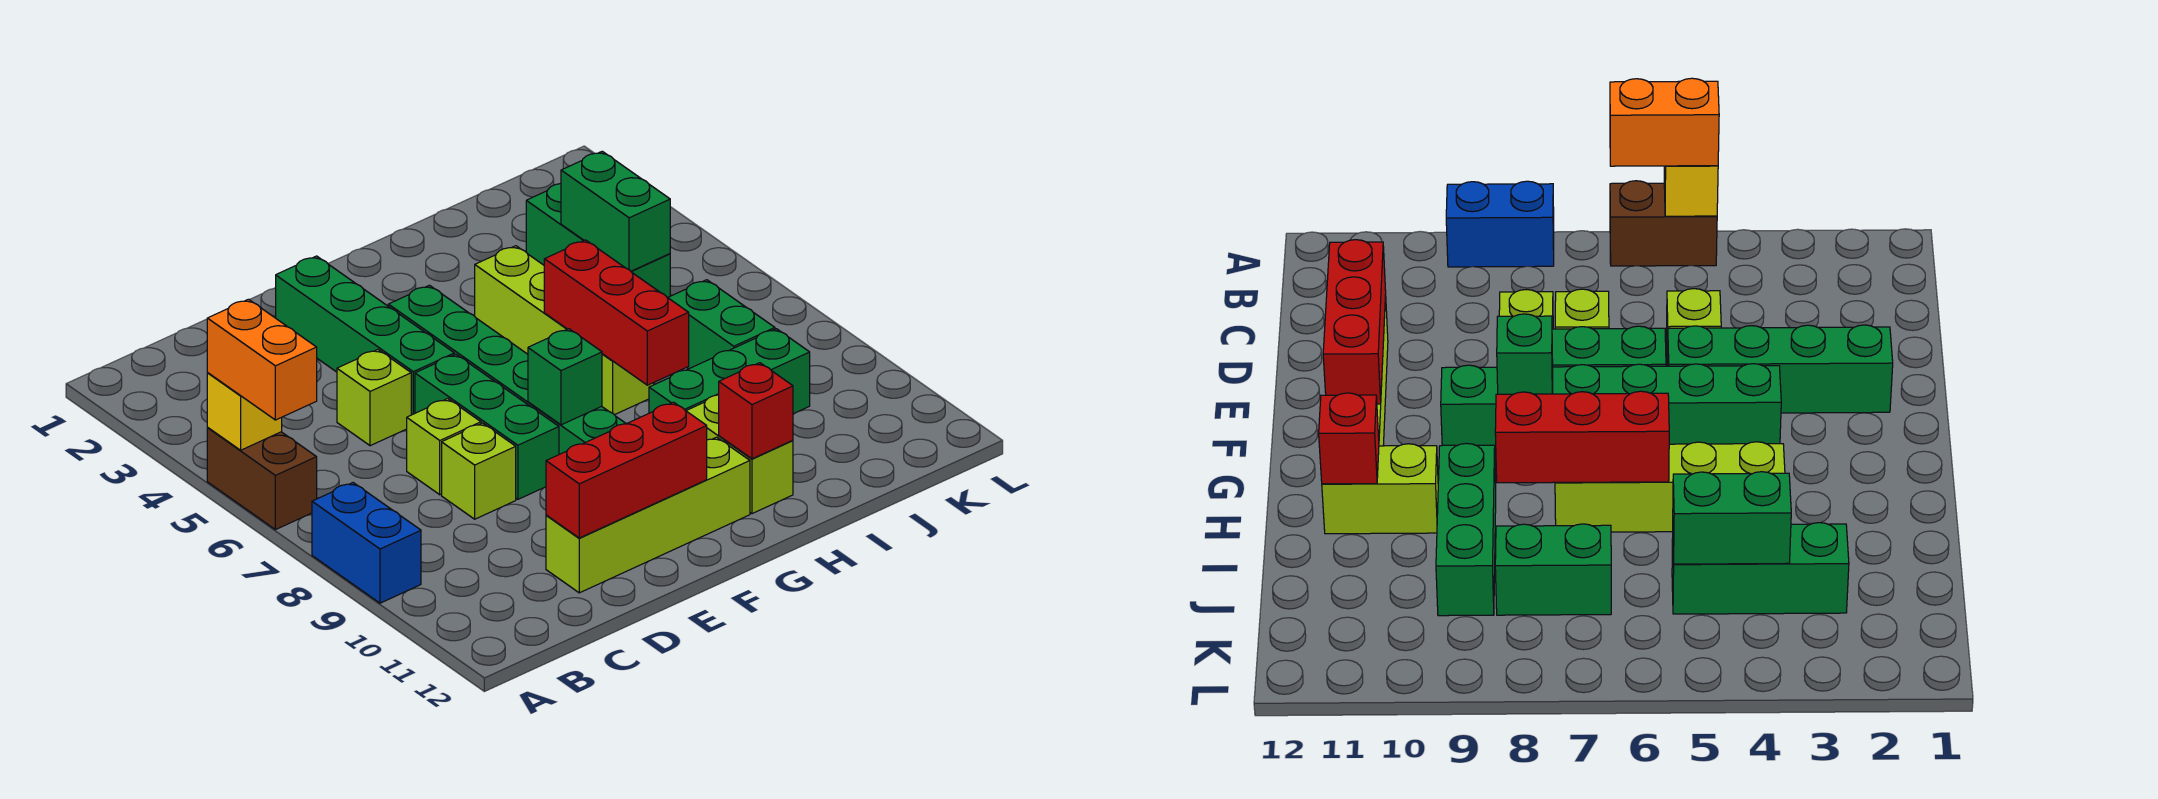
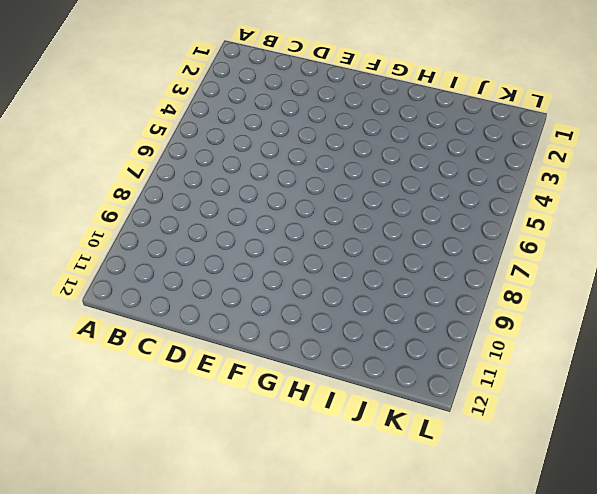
none -> brown 1x2 brick [207,428,317,530]
none -> blue 1x2 brick [312,483,421,603]
none -> lime 1x1 brick [337,350,411,446]

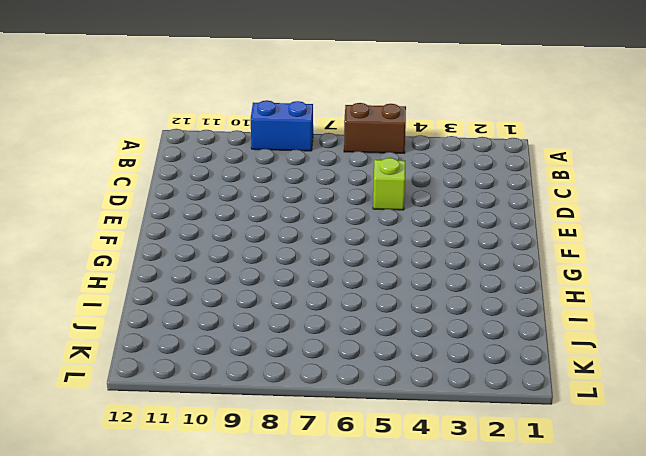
none -> lime 1x1 brick [407,399,481,495]
none -> lime 1x1 brick [442,423,516,519]
none -> lime 1x4 brick [546,437,750,593]

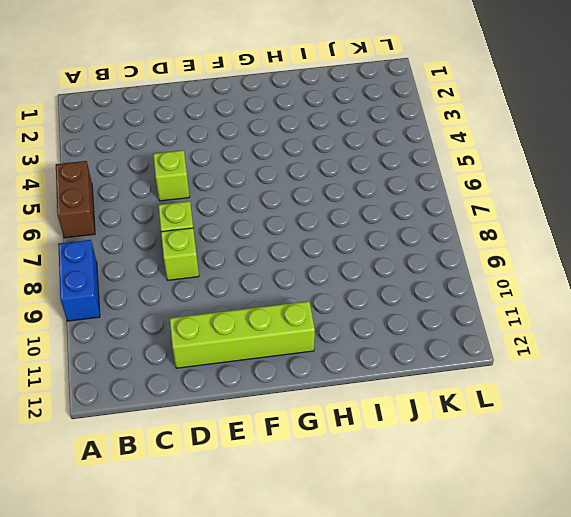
none -> green 1x4 brick [276,256,454,415]
none -> green 1x3 brick [415,354,559,499]
none -> green 1x6 brick [388,285,626,454]

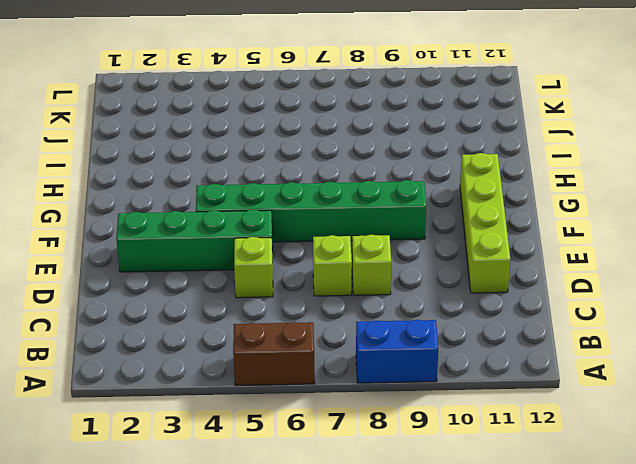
none -> green 1x3 brick [415,354,559,499]
none -> lime 1x4 brick [475,246,654,415]
none -> green 1x3 brick [649,329,810,414]

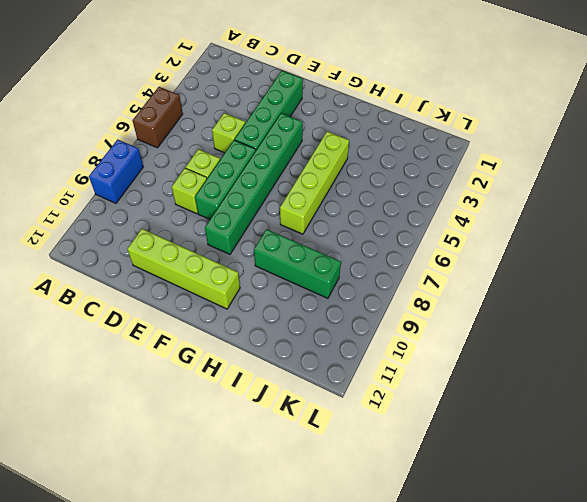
none -> lime 1x2 brick [686,395,793,514]
none -> green 1x3 brick [526,184,670,298]
none -> green 1x2 brick [668,280,775,369]

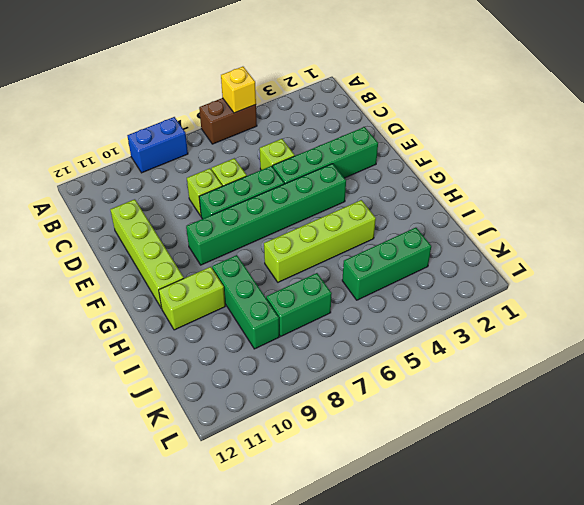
none -> red 1x3 brick [546,402,707,538]
none -> green 1x1 brick [528,329,602,425]
none -> red 1x3 brick [544,240,689,385]

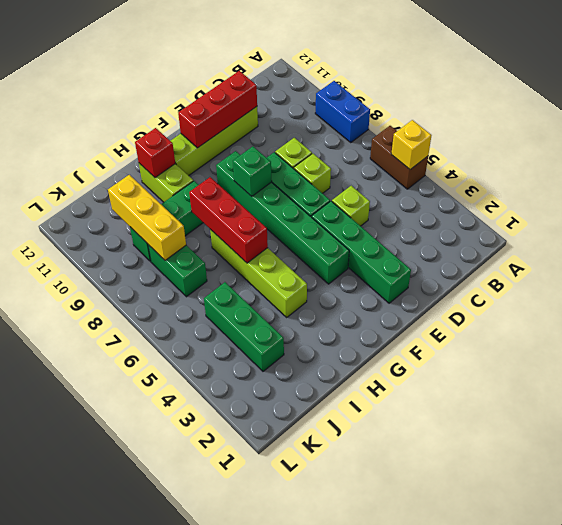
yellow 1x3 brick [108,175,186,260] -> none
none -> green 1x2 brick [561,151,670,271]
none -> orange 1x2 brick [207,299,317,420]

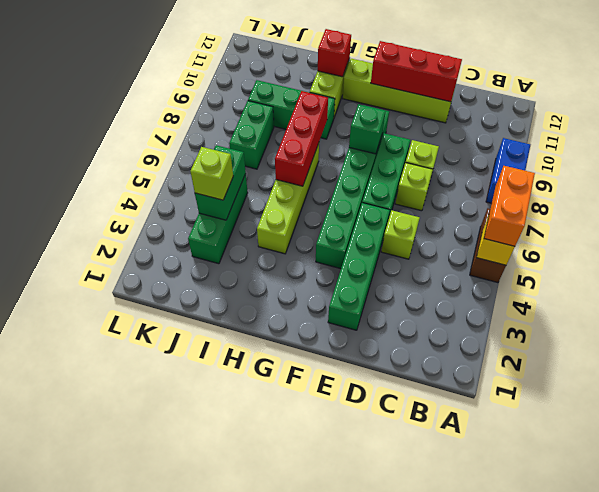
lime 1x1 brick [190,147,233,200] -> none

